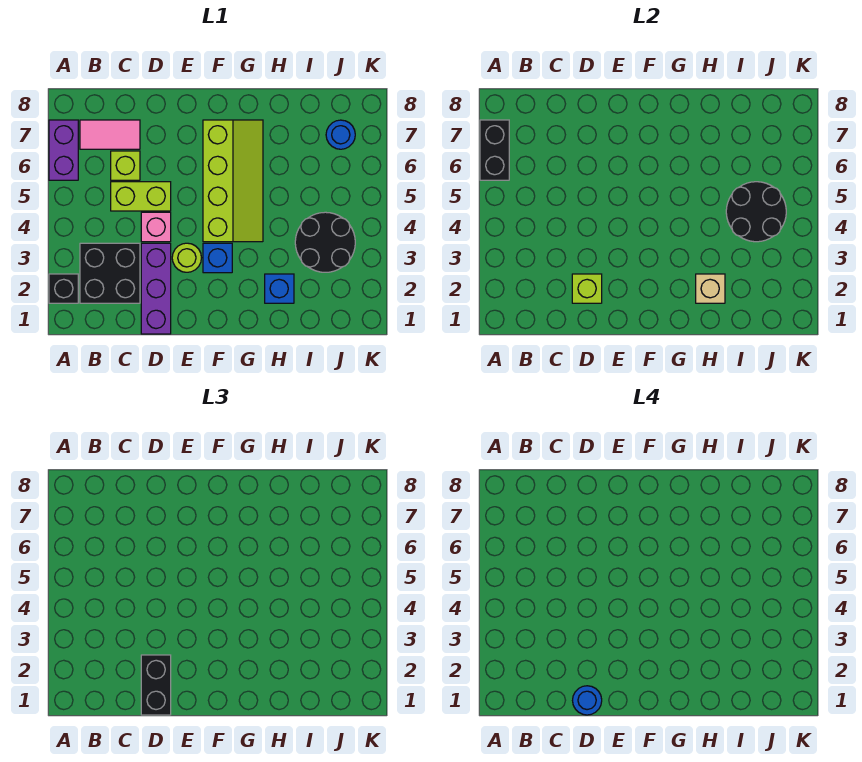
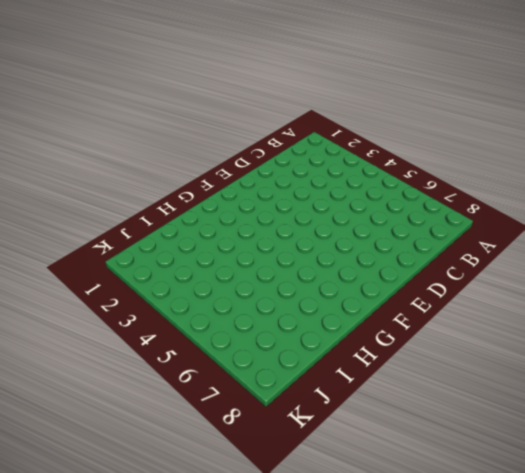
none -> black 1x1 brick [49,274,78,303]
none -> purple 1x2 brick [49,120,78,180]
none -> black 2x2 brick [80,243,140,303]

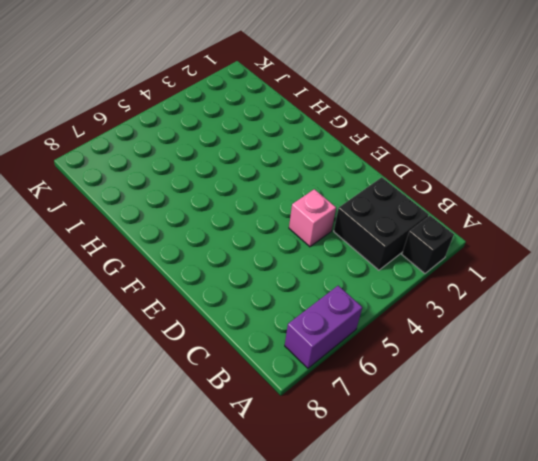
none -> pink 1x2 tile [80,120,140,149]
none -> lime 1x2 brick [111,182,171,211]
none -> lime 1x1 brick [111,151,140,180]

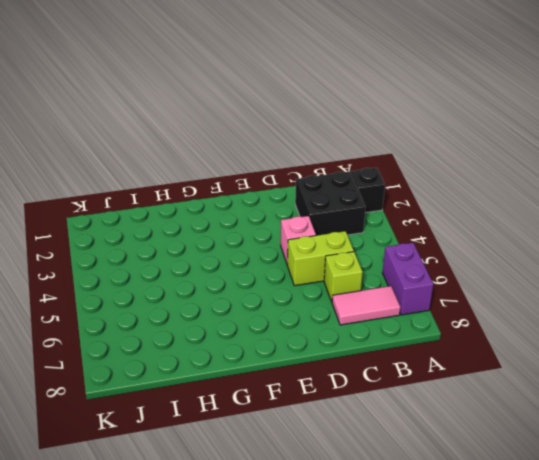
none -> purple 1x3 brick [141,243,171,334]
none -> lime 1x1 round brick [172,243,201,272]
none -> blue 1x1 brick [203,243,232,273]

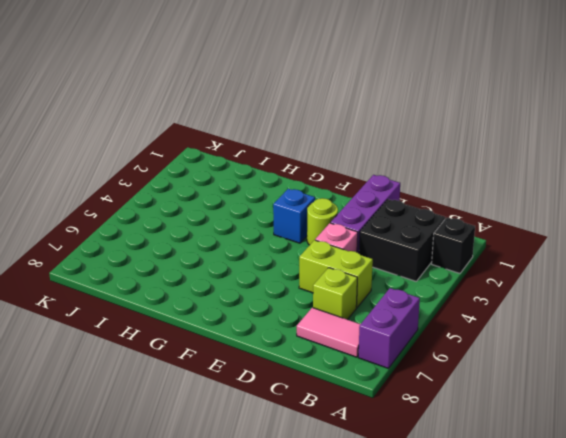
none -> lime 2x4 slope [203,120,263,242]
none -> blue 1x1 brick [265,274,294,303]
none -> black 2x2 round brick [295,212,355,272]

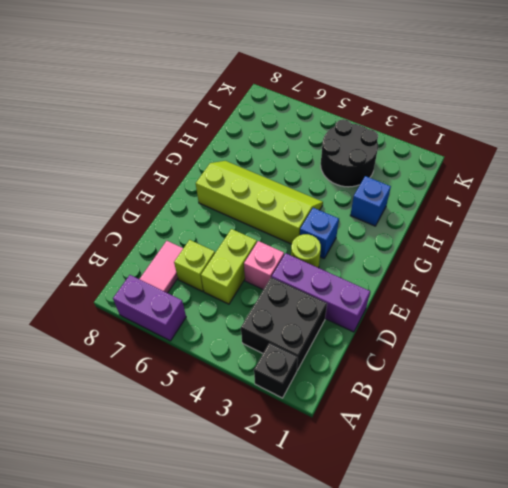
none -> blue 1x1 round brick [326,120,355,149]
none -> black 1x2 brick [480,120,509,180]
none -> lime 1x1 brick [572,274,602,303]

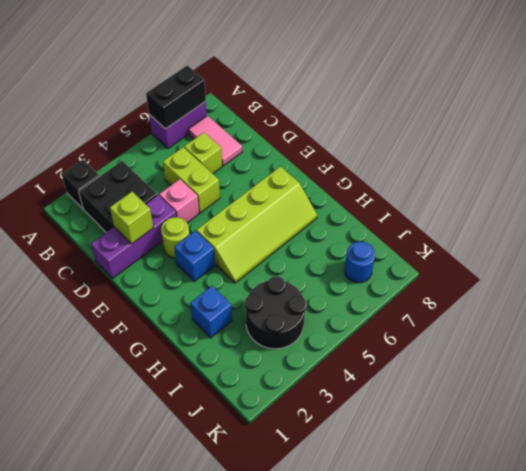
none -> tan 1x1 brick [696,274,725,303]
none -> black 2x2 round brick [726,182,786,242]
none -> black 1x2 brick [141,655,171,715]

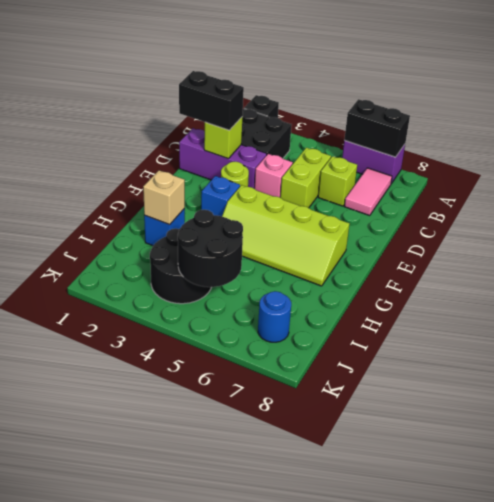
none -> blue 1x1 round brick [573,686,602,715]

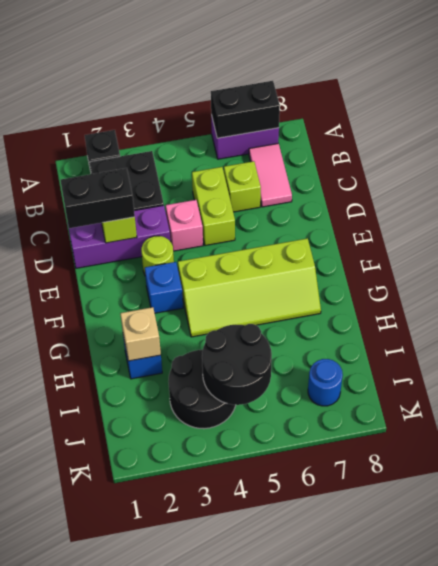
none -> blue 1x1 round brick [573,686,602,715]

